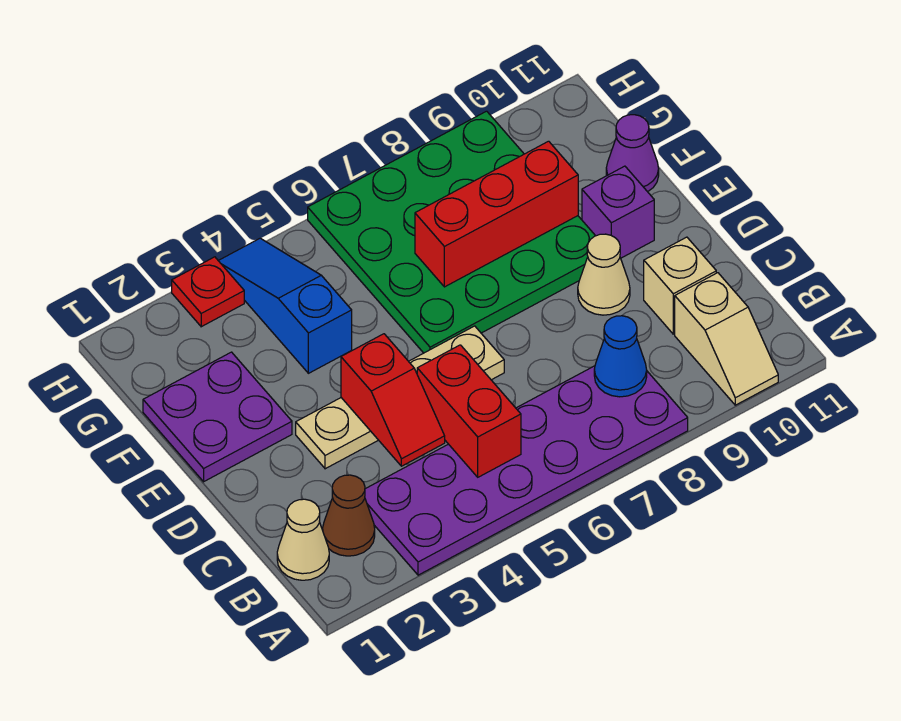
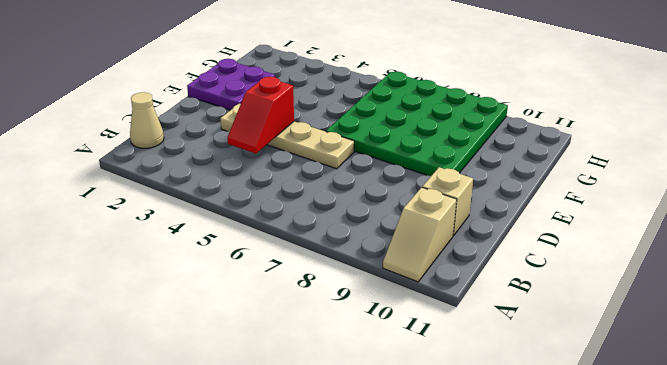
none -> purple 2x6 plate [365,366,688,575]
none -> brown 1x1 cone [323,475,375,556]
none -> tan 1x1 cone [578,234,630,315]

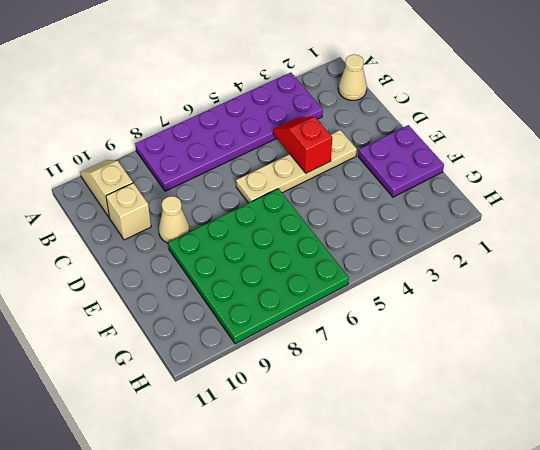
none -> brown 1x1 cone [323,475,375,556]
none -> purple 1x1 brick [582,166,654,258]
none -> blue 1x3 slope [219,238,352,373]

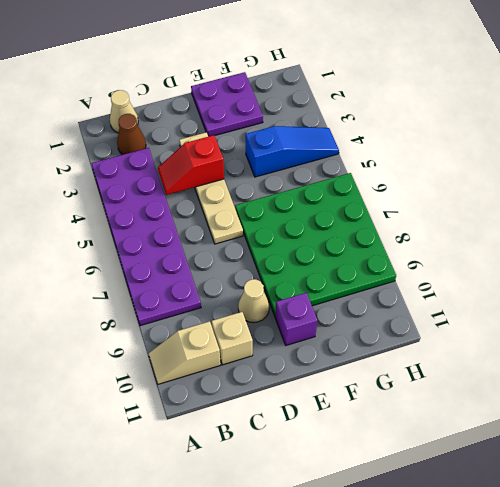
none -> purple 1x1 cone [606,115,659,192]
none -> red 1x1 plate [172,257,244,327]
none -> red 1x2 brick [417,345,521,477]

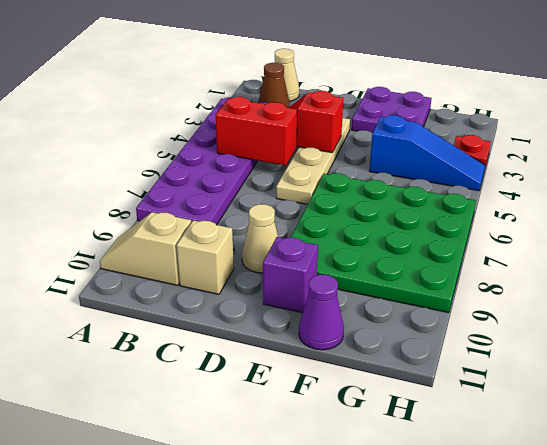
none -> blue 1x1 cone [594,316,647,397]
none -> red 1x3 brick [415,141,578,287]

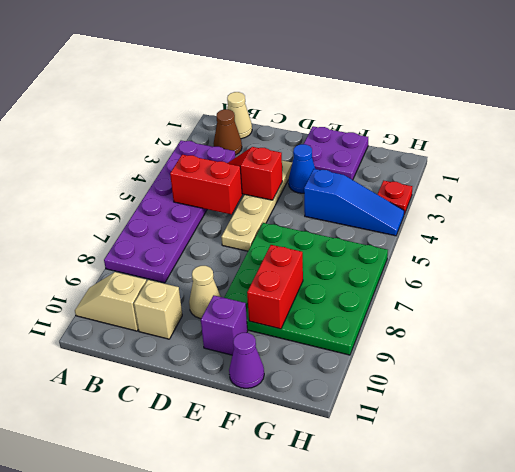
blue 1x1 cone [288,144,315,193] -> blue 1x1 cone moved to [594,316,647,397]
red 1x2 brick [247,245,303,329] -> red 1x3 brick [415,141,578,287]

